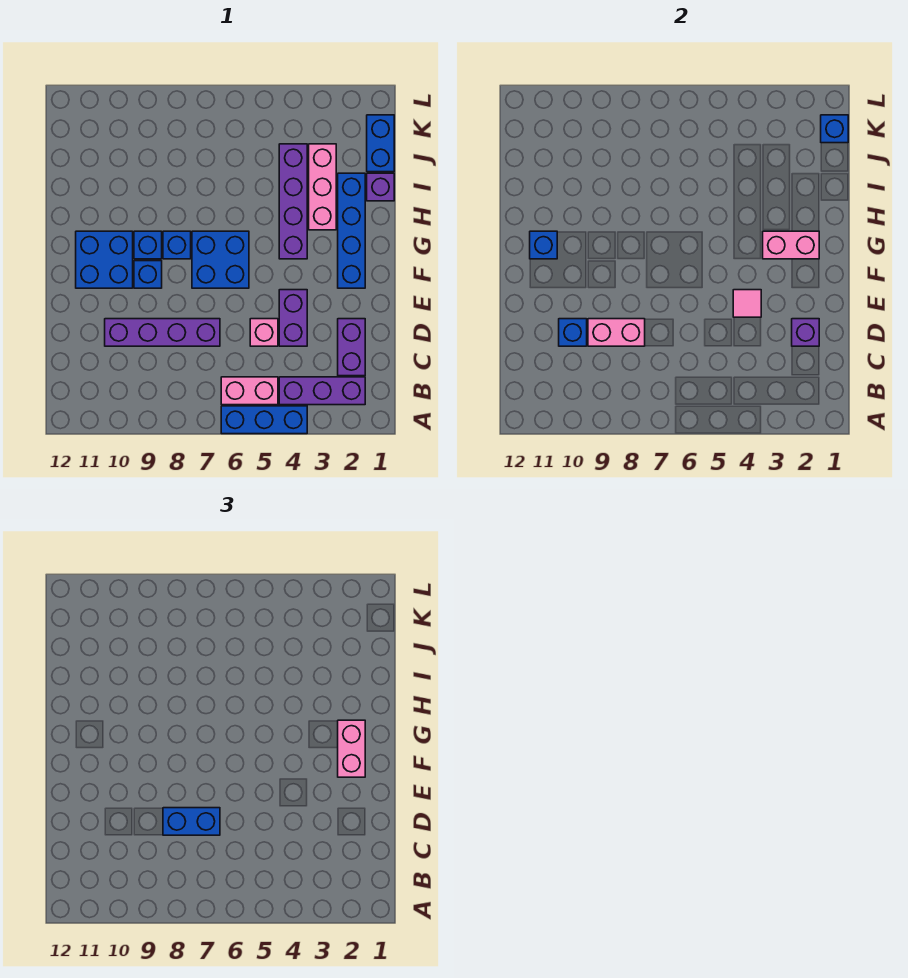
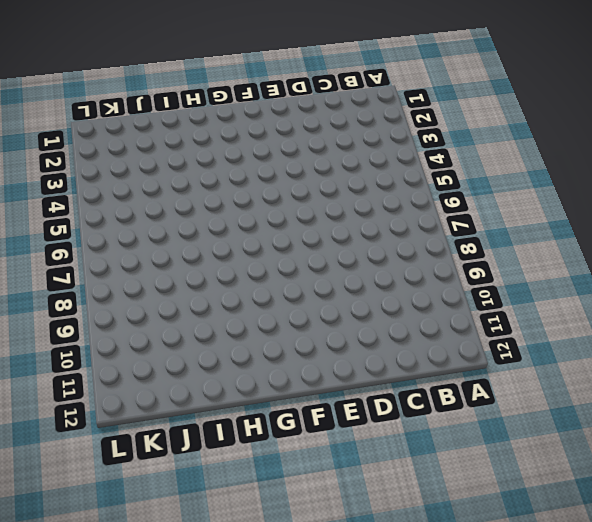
none -> blue 1x3 brick [221,406,307,434]
none -> purple 1x3 brick [279,377,365,405]
none -> pink 1x2 brick [221,377,278,405]

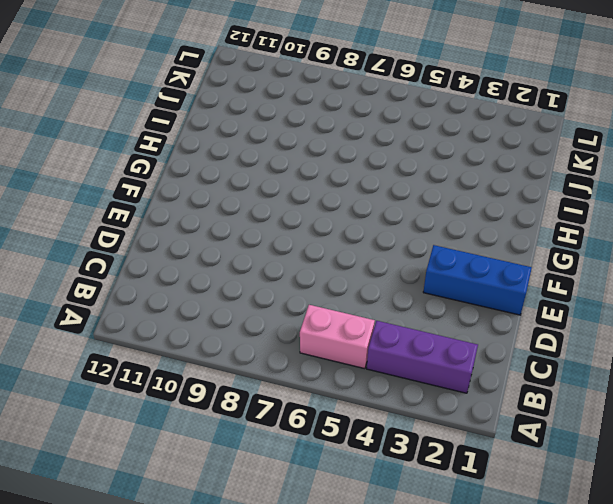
blue 1x3 brick [423,245,532,315] -> blue 1x3 brick moved to [221,406,307,434]
none -> purple 1x2 brick [338,319,365,376]
none -> purple 1x2 brick [279,290,307,346]
none -> pink 1x1 brick [250,319,278,346]

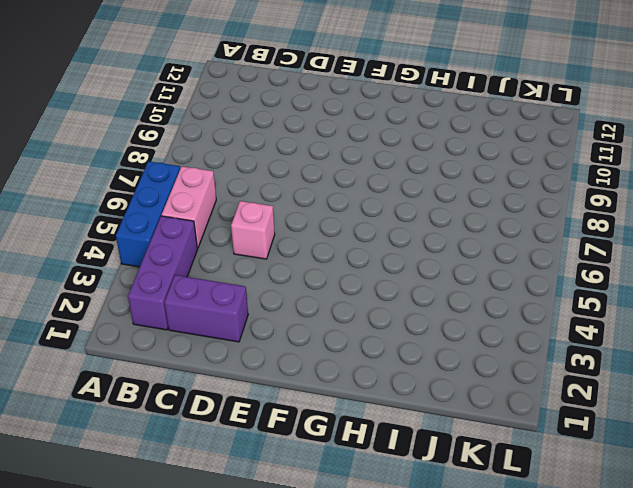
none -> purple 1x2 brick [279,290,307,346]
none -> purple 1x4 brick [105,319,220,346]
none -> blue 1x4 brick [338,173,365,288]

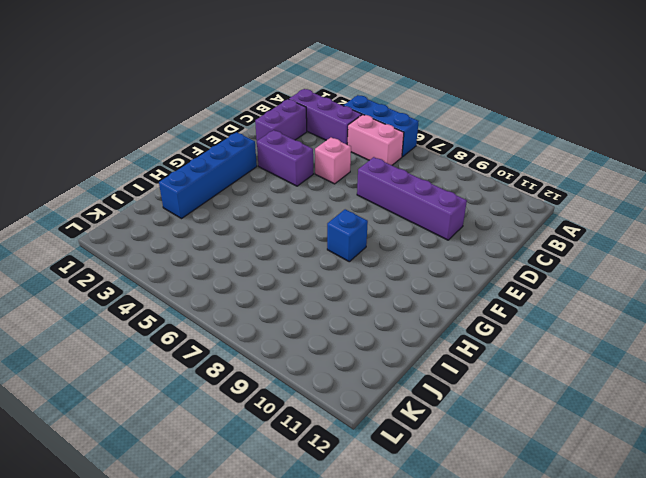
purple 1x2 brick [257,130,313,186] -> purple 1x2 brick turned to [279,290,307,346]
none -> blue 2x2 brick [192,231,249,288]
none -> blue 1x1 brick [134,261,162,288]
none -> blue 2x2 brick [76,231,133,288]

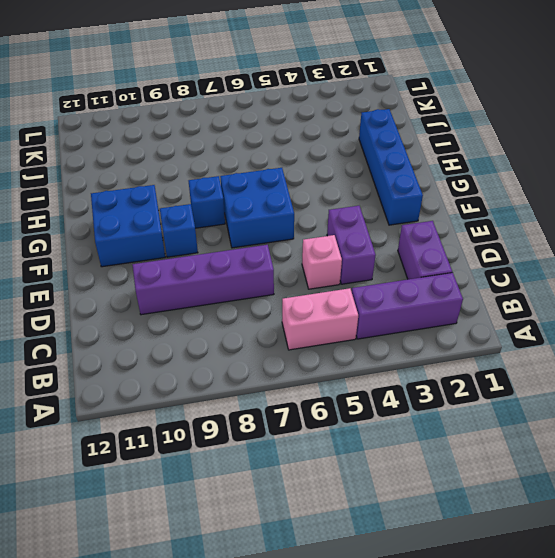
none -> blue 1x3 brick [221,406,307,434]
none -> purple 1x4 brick [279,144,307,259]
none -> blue 1x1 brick [134,231,162,259]

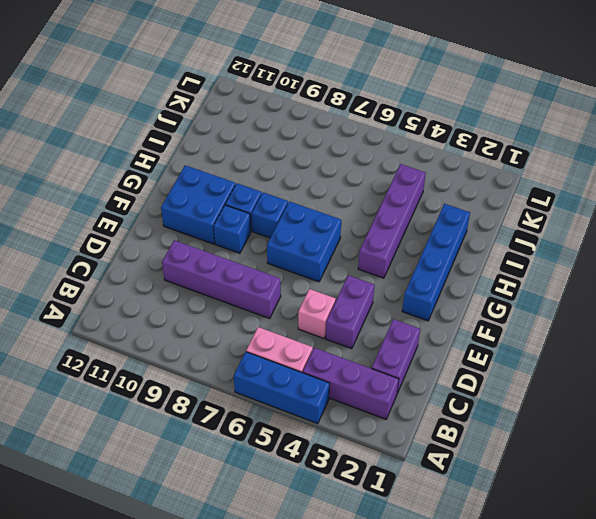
none -> pink 1x3 brick [309,144,336,230]
none -> purple 1x1 brick [367,173,394,201]
none -> blue 1x2 brick [367,115,394,172]

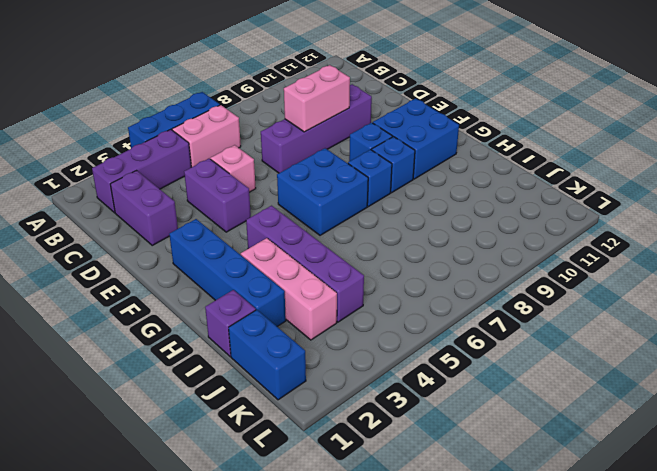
none -> purple 1x1 brick [792,319,819,346]
none -> blue 1x1 brick [559,319,587,346]
none -> pink 1x1 tile [733,290,761,317]

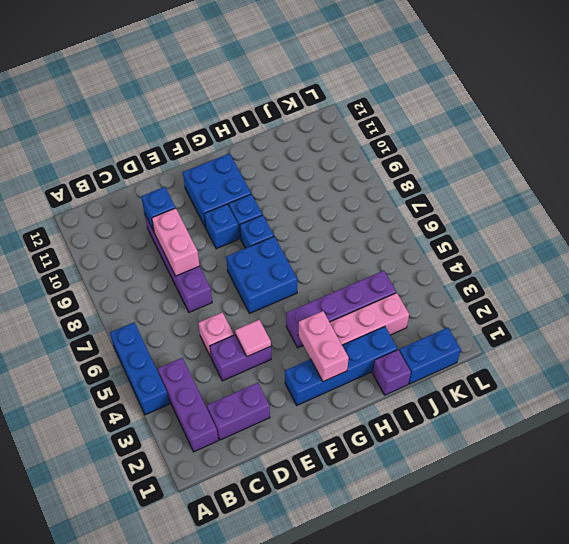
none -> pink 1x2 brick [221,377,278,405]
none -> purple 1x1 brick [792,319,819,346]
none -> blue 1x1 brick [530,231,557,259]

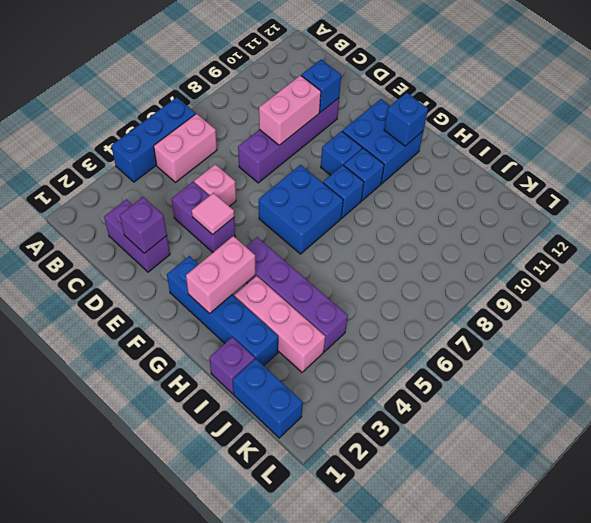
none -> purple 1x3 brick [279,377,365,405]
none -> blue 1x1 brick [821,115,848,143]
none -> blue 1x2 brick [163,808,220,835]

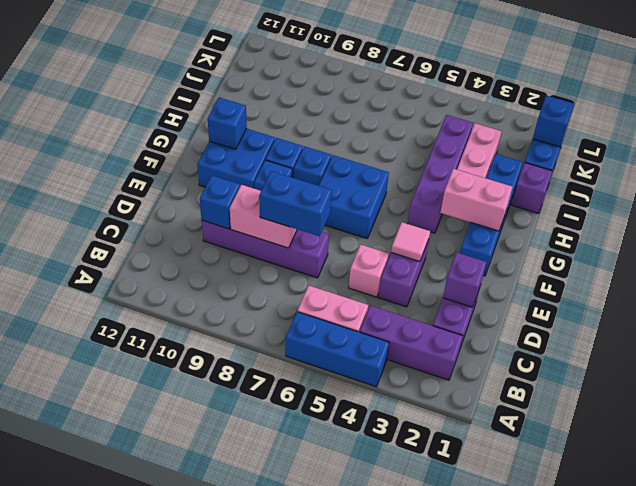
none -> pink 1x2 brick [338,720,365,777]

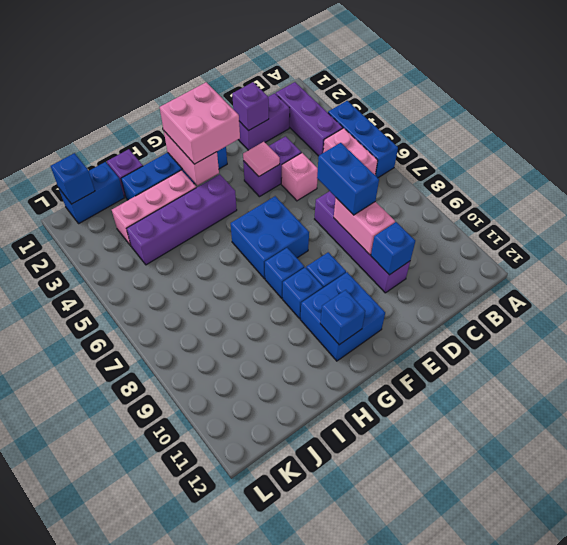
pink 2x2 brick [160,82,240,164] -> pink 1x2 brick [338,720,365,777]

